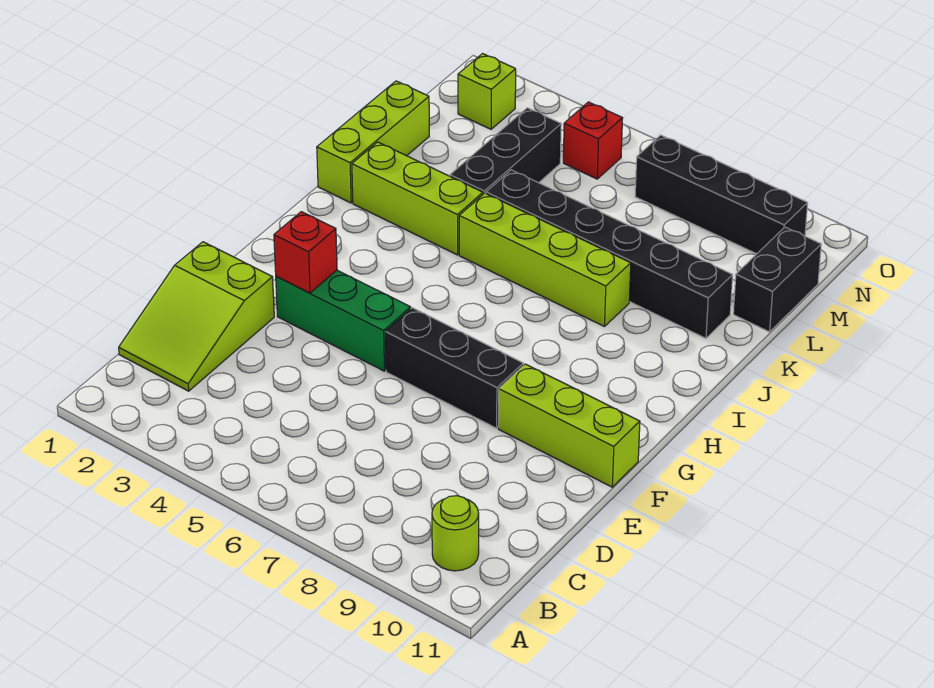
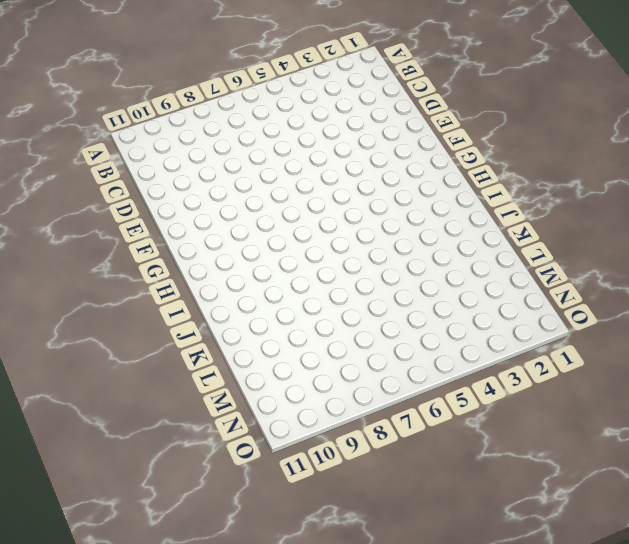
none -> lime 1x1 round brick [432,496,479,571]
none -> lime 2x3 slope [119,242,274,391]
none -> green 1x3 brick [276,270,411,371]

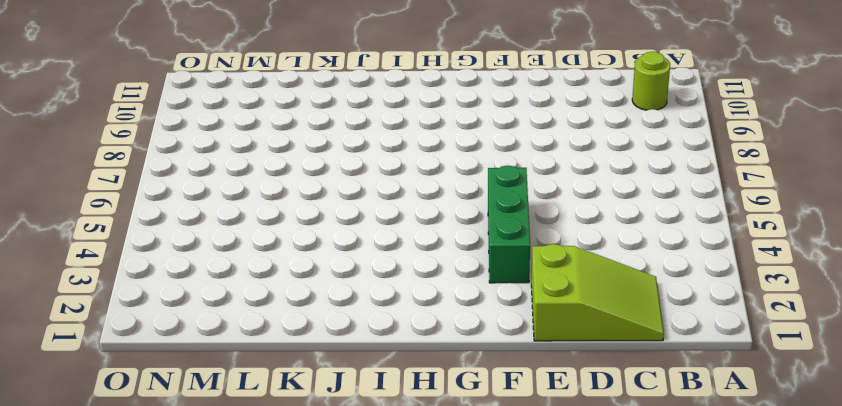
none -> black 1x3 brick [386,308,523,428]
none -> lime 1x3 brick [498,364,640,487]
none -> lime 1x3 brick [317,81,429,203]

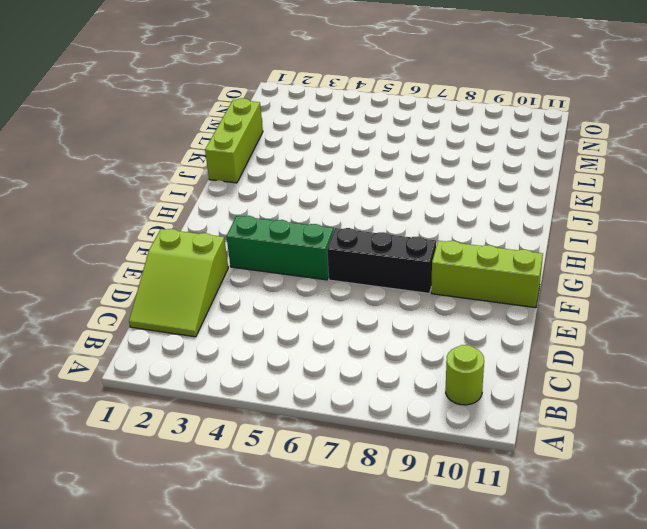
none -> lime 1x3 brick [352,142,483,255]
none -> lime 1x4 brick [459,193,631,327]
none -> black 1x3 brick [450,108,561,194]

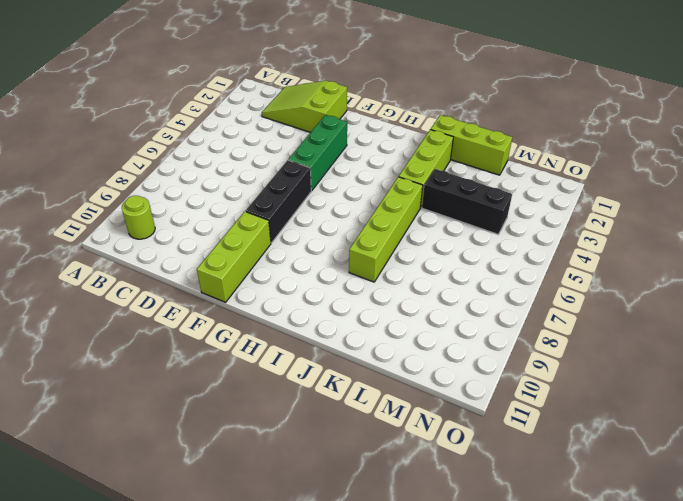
none -> black 1x6 brick [486,170,733,338]
none -> black 1x2 brick [733,227,821,332]
none -> lime 1x1 brick [458,54,516,129]

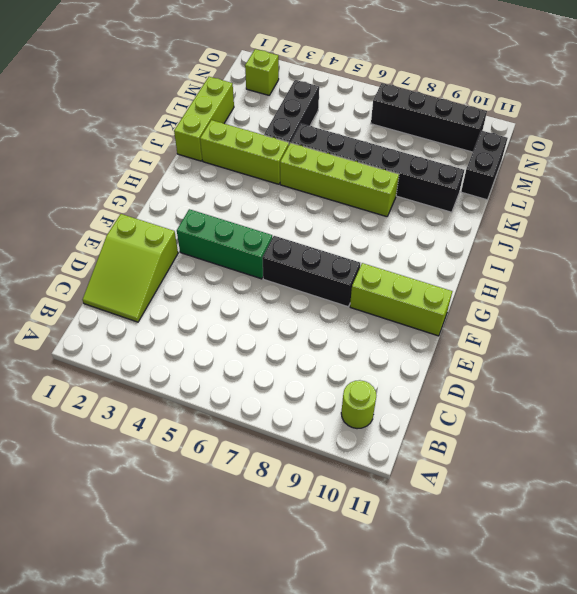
none -> red 1x1 brick [563,102,623,179]
none -> red 1x1 brick [274,212,337,293]

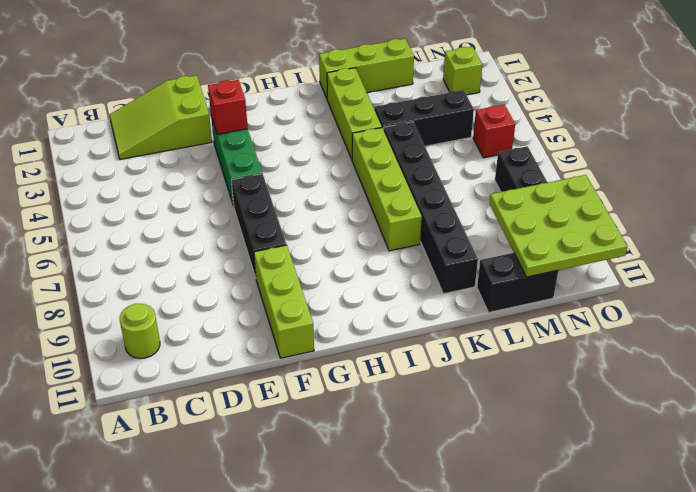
lime 3x3 plate [490,175,627,277] -> none

